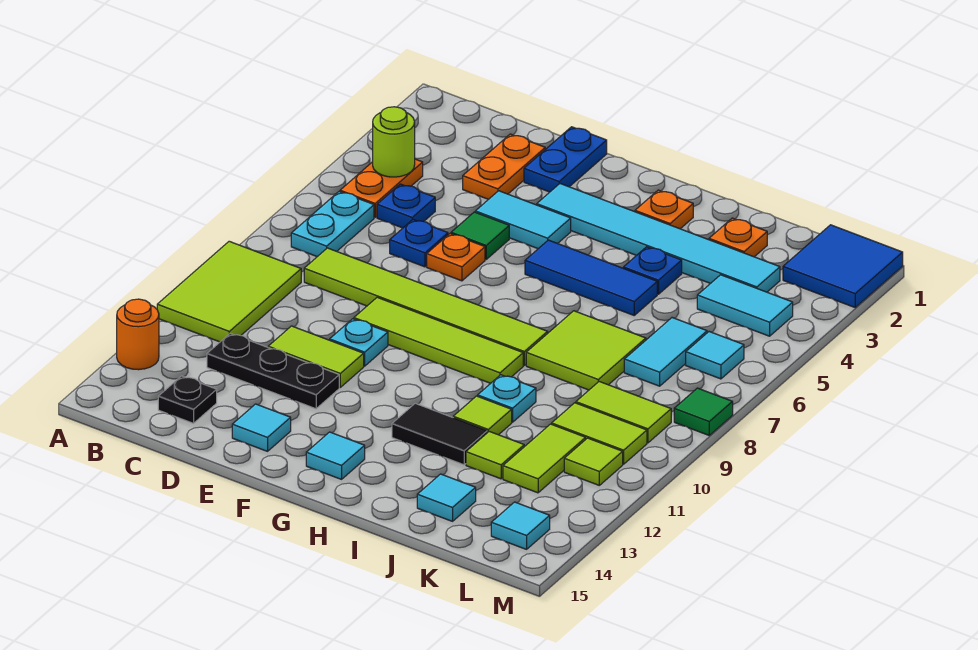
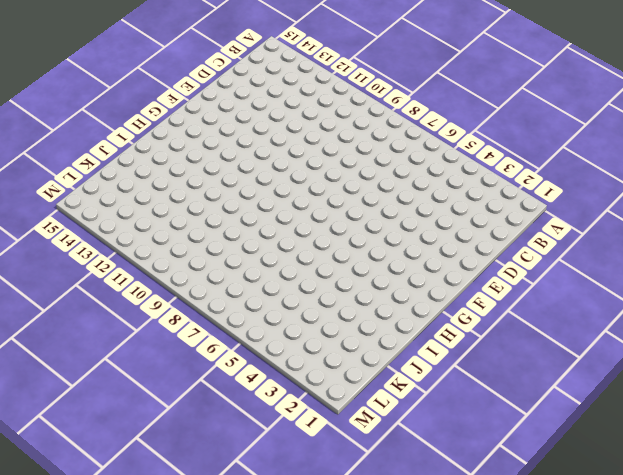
none -> lime 2x3 tile [157,241,301,342]
none -> orange 1x1 round brick [117,299,159,370]
none -> orange 1x2 plate [340,159,423,217]
none -> cyan 1x2 plate [291,192,374,257]

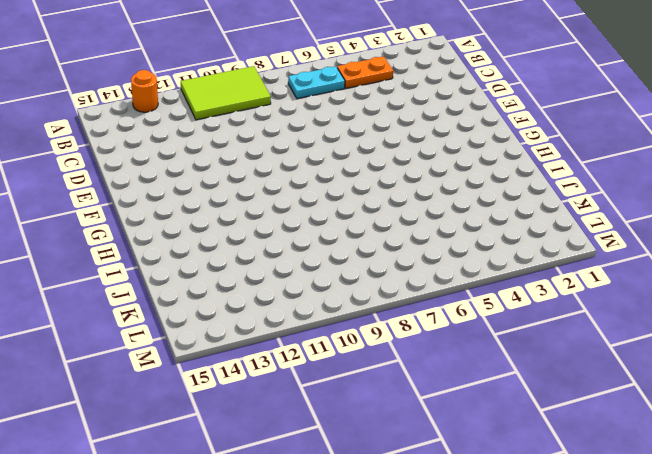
none -> blue 1x1 plate [377,184,435,228]
none -> lime 1x6 tile [304,248,548,365]
none -> black 1x3 plate [207,333,339,409]
none -> black 1x1 plate [158,376,217,423]

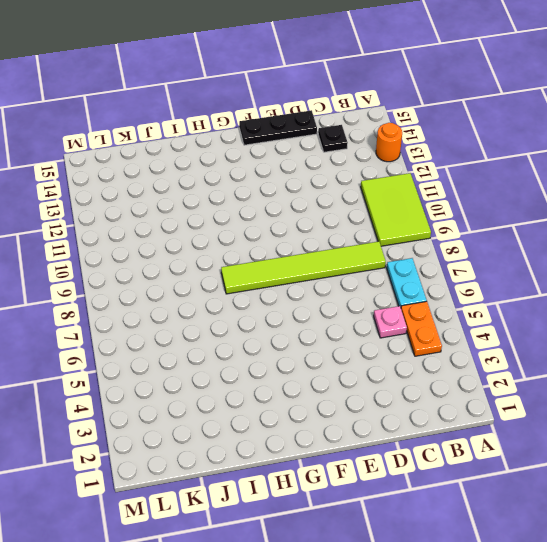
pink 1x1 plate [374,306,407,338] -> blue 1x1 plate [377,184,435,228]
black 1x3 plate [239,110,317,145] -> black 1x3 plate moved to [207,333,339,409]
none -> orange 1x2 plate [463,134,545,199]
none -> blue 1x1 plate [390,220,448,267]
none -> lime 1x2 tile [268,326,364,387]
none -> blue 1x2 plate [524,127,607,192]

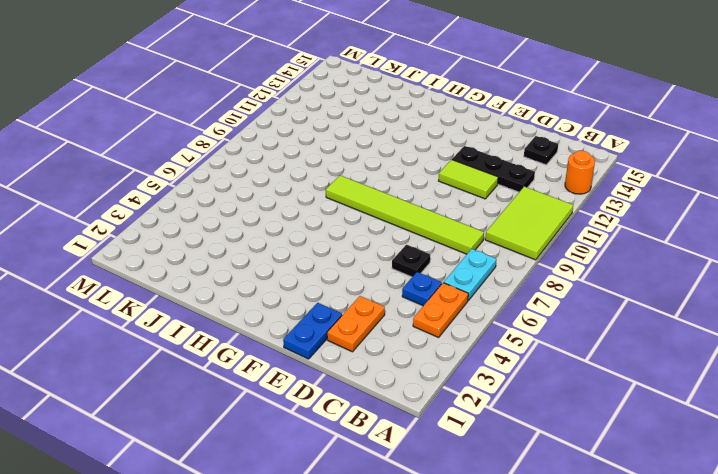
black 1x1 plate [392,245,430,277] -> blue 1x1 plate [390,220,448,267]
none -> cyan 1x2 tile [475,191,571,249]
none -> green 1x1 tile [451,212,509,259]
none -> orange 1x1 plate [427,234,485,281]
none -> lime 1x4 tile [354,297,523,383]

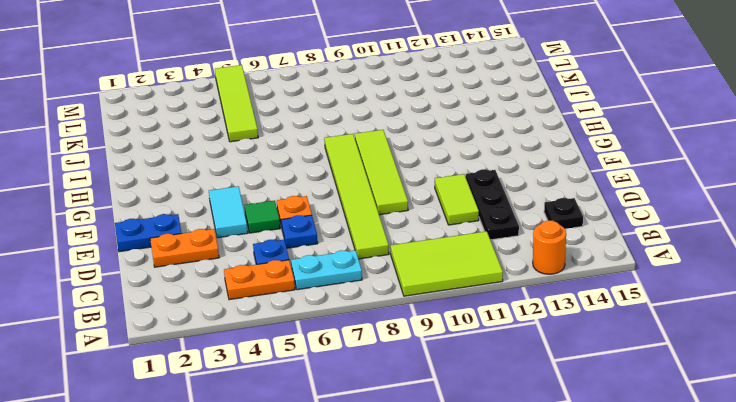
lime 1x4 tile [215,65,258,142] -> none
none -> cyan 1x1 plate [330,319,388,366]
none -> cyan 1x1 tile [232,404,291,451]
none -> cyan 1x6 tile [537,184,780,292]
none -> blue 1x3 tile [525,240,657,315]

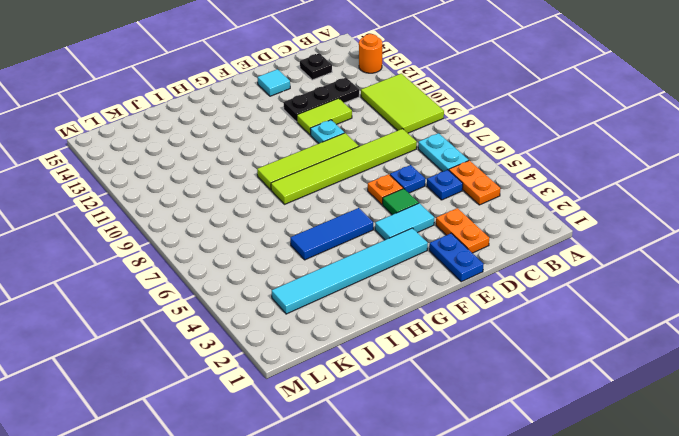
none -> cyan 1x1 tile [306,432,365,479]
none -> orange 1x1 plate [635,190,693,229]
none -> black 1x2 tile [392,403,487,465]
none -> blue 1x1 plate [623,247,682,294]

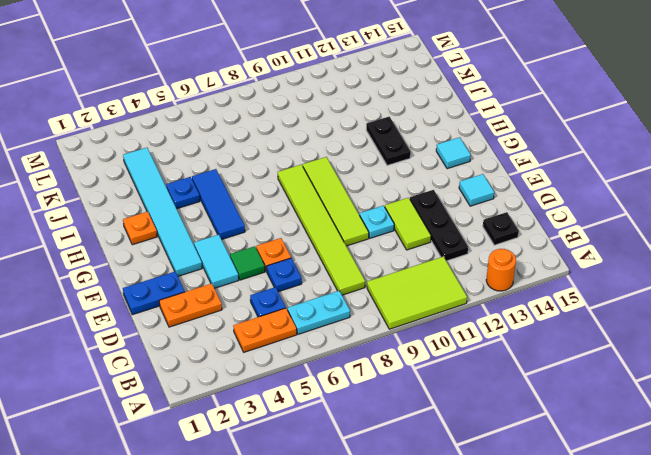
black 1x2 plate [366,117,411,166] -> black 1x2 tile [392,403,487,465]
none -> lime 2x2 tile [526,311,646,390]
none -> cyan 1x1 plate [478,375,536,422]
none -> lime 1x1 tile [453,396,512,435]
none -> orange 1x1 plate [709,218,767,257]

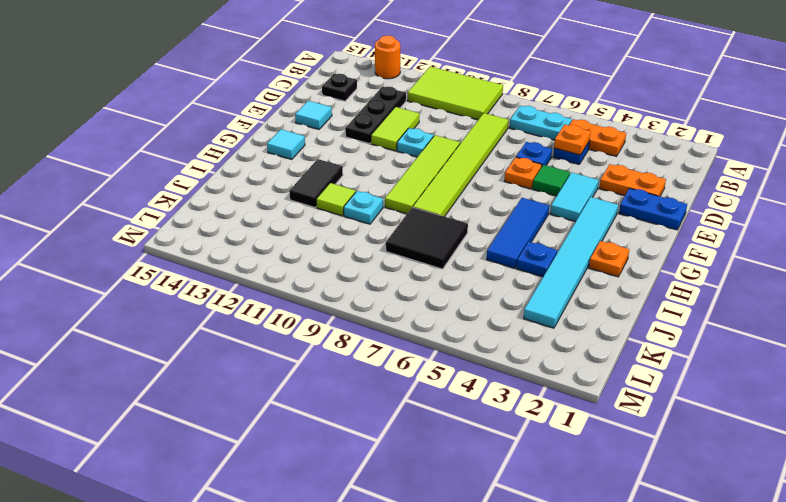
orange 1x1 plate [554,124,591,155] -> orange 1x1 plate moved to [709,218,767,257]
black 2x2 tile [386,207,468,269] -> lime 2x2 tile [526,311,646,390]
none -> lime 1x1 tile [466,431,524,479]
none -> cyan 1x1 tile [417,474,476,521]
none -> cyan 1x2 tile [697,275,793,336]
none -> cyan 1x2 tile [624,318,707,386]

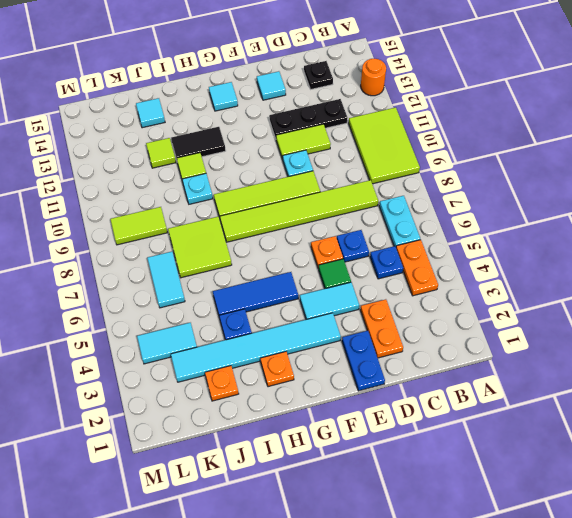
none -> lime 1x2 tile [552,403,647,464]
none -> lime 1x2 tile [503,424,586,493]
none -> blue 2x2 tile [783,225,903,307]
none -> cyan 1x1 tile [686,332,744,379]

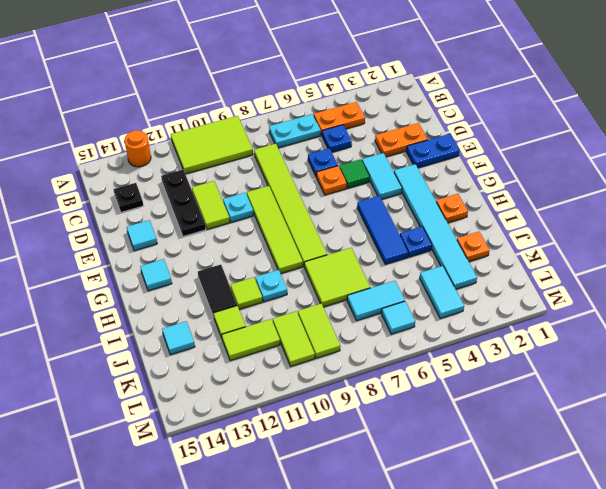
none -> blue 2x2 tile [783,225,903,307]
none -> lime 1x1 tile [564,438,623,485]
none -> cyan 1x1 tile [491,502,550,549]
none -> green 1x1 tile [674,388,733,435]

